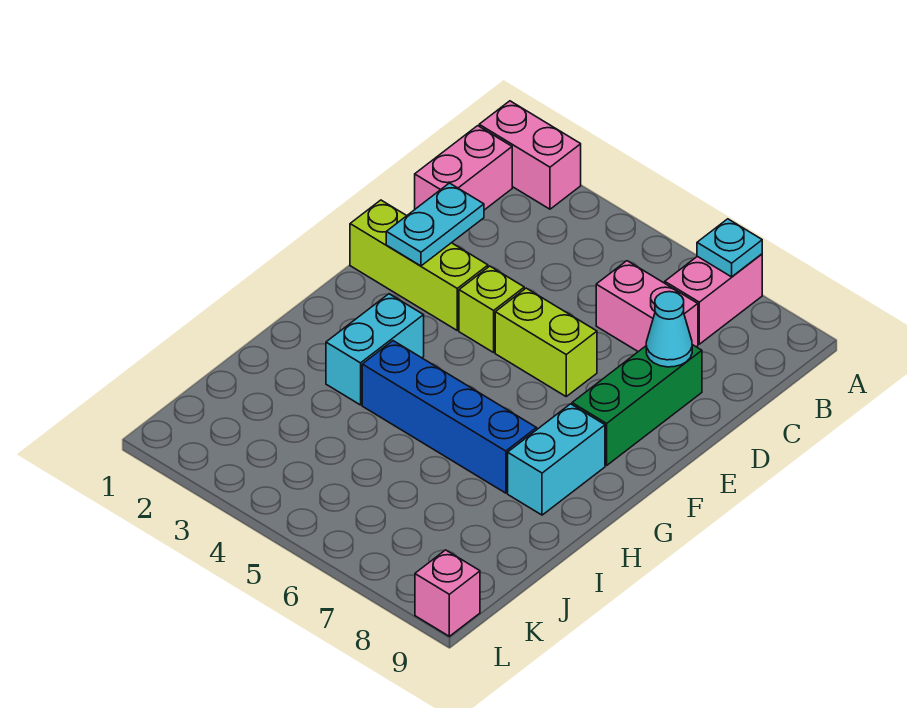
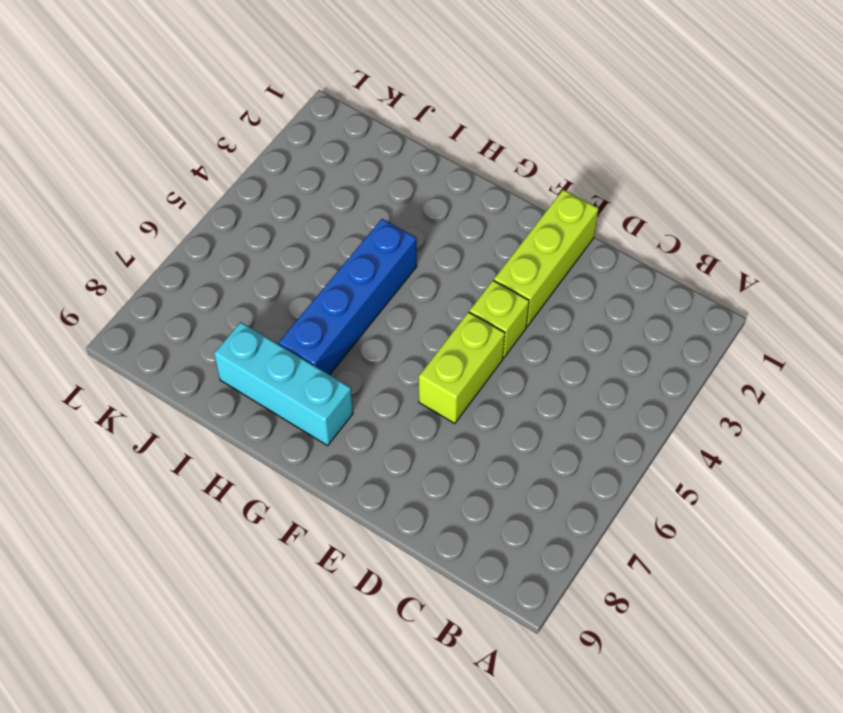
cyan 1x3 brick [214,322,353,446] -> cyan 1x2 brick [508,404,605,515]
none -> pink 1x2 brick [479,101,581,209]
none -> pink 1x2 brick [665,254,762,344]
none -> pink 1x2 brick [415,126,512,210]

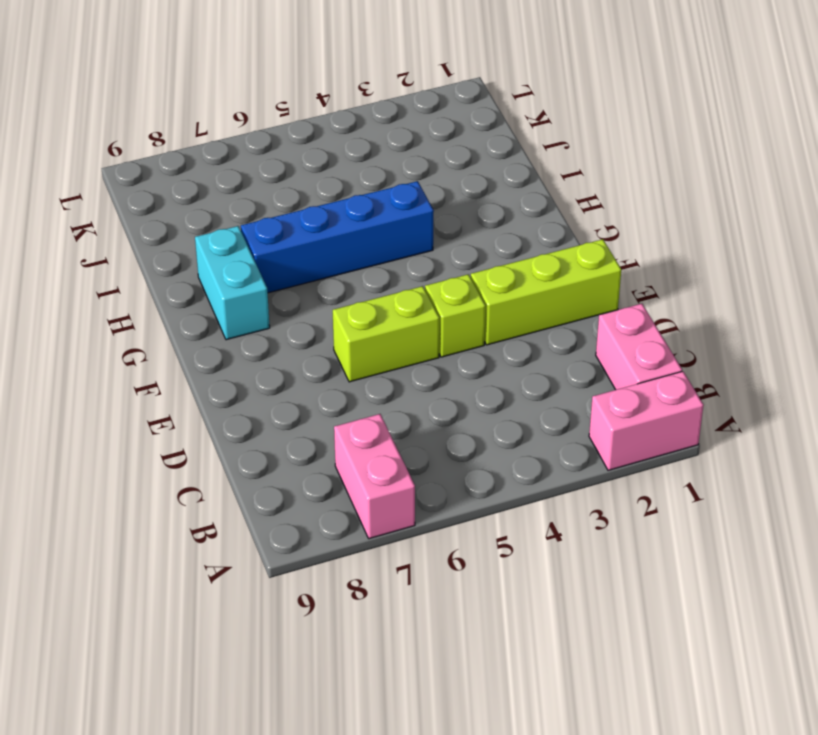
none -> pink 1x2 brick [596,261,698,352]
none -> green 1x3 brick [572,345,702,465]
none -> cyan 1x2 brick [326,294,424,405]

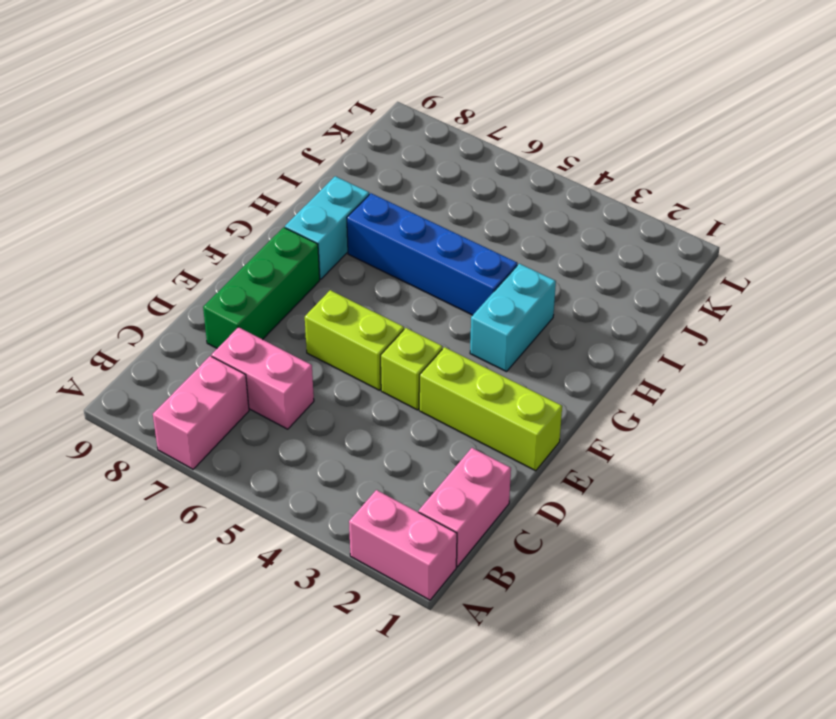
none -> pink 1x1 brick [415,550,480,636]
none -> cyan 1x1 plate [697,219,762,277]
none -> cyan 1x2 plate [386,183,484,266]

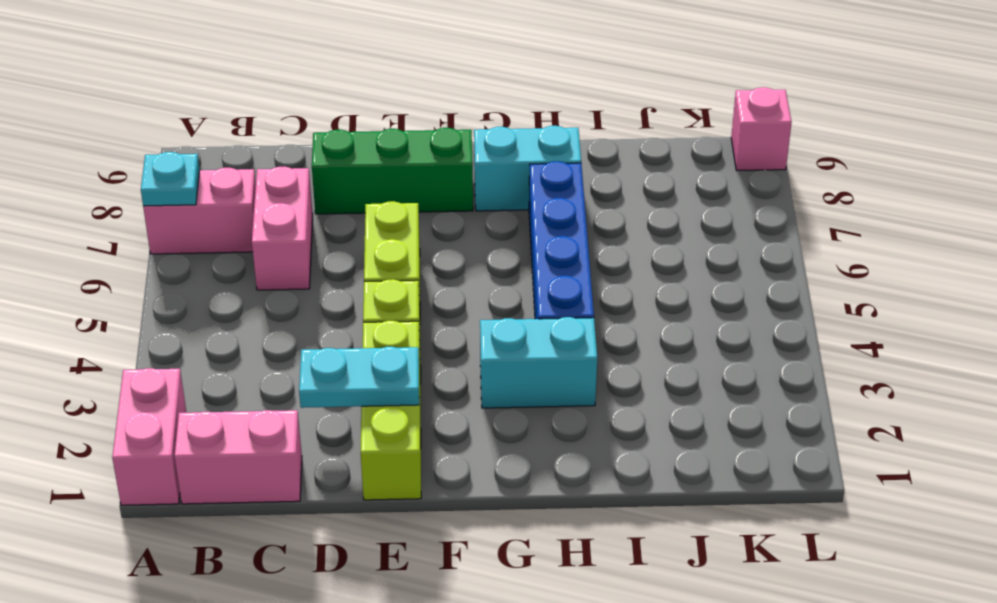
none -> cyan 1x1 cone [646,292,692,367]

